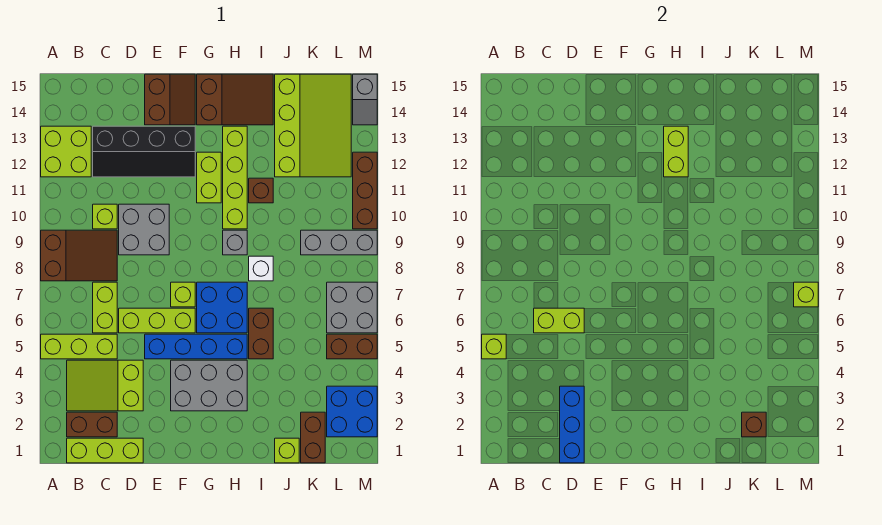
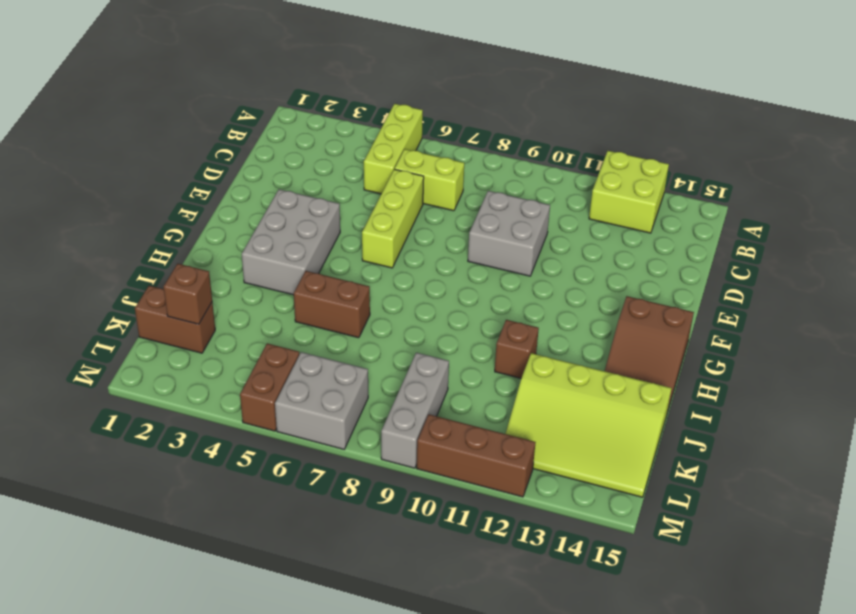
none -> brown 2x3 slope [41,230,117,281]
none -> lime 1x3 brick [67,438,143,463]
none -> brown 1x2 brick [67,412,117,437]
none -> lime 2x3 slope [67,360,143,411]

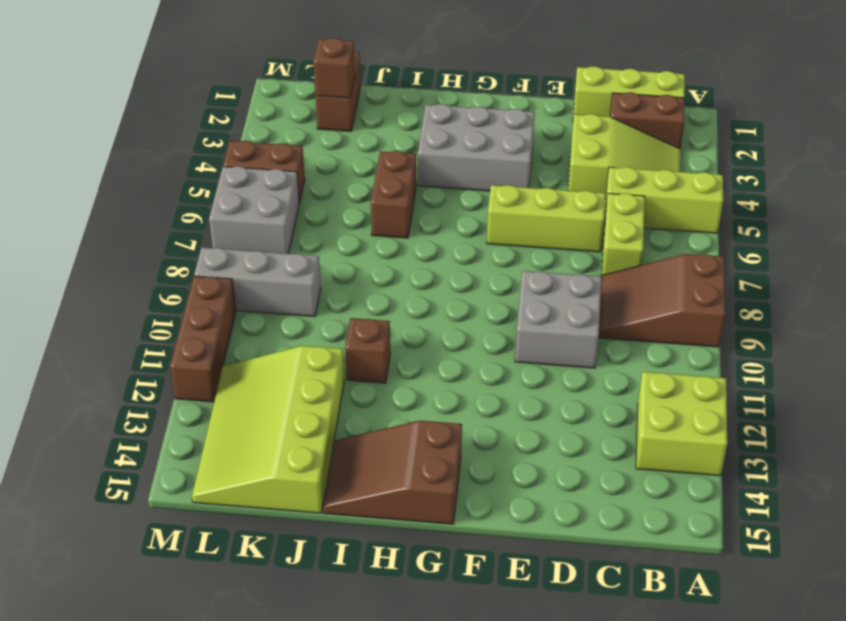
none -> lime 1x1 brick [93,204,117,229]
none -> black 2x4 slope [93,126,195,177]
none -> blue 1x4 brick [145,334,247,359]
none -> brown 2x2 slope [145,74,195,125]

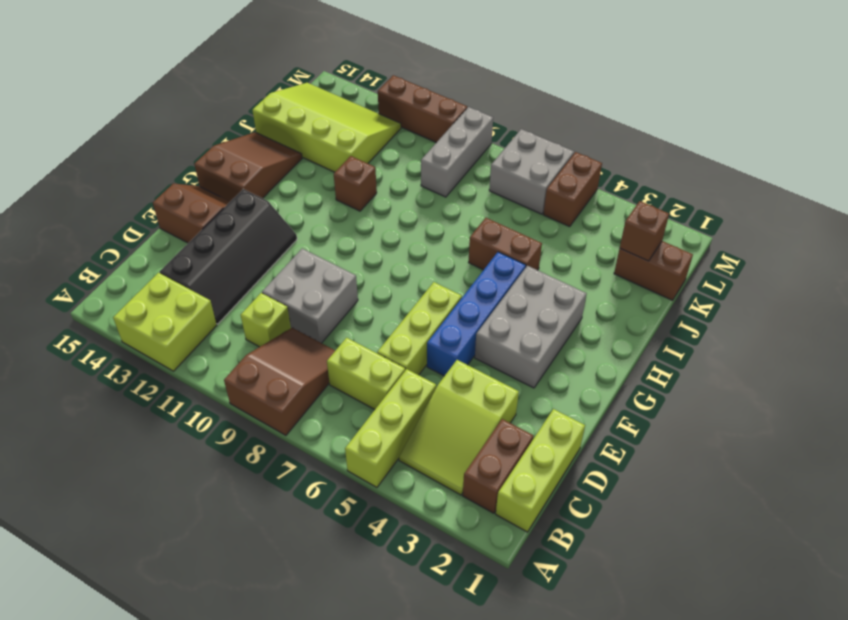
none -> lime 1x1 brick [171,282,195,307]
none -> blue 2x2 brick [197,282,247,333]
none -> lime 1x2 brick [197,152,221,203]
none -> grey 1x1 brick [223,230,247,255]

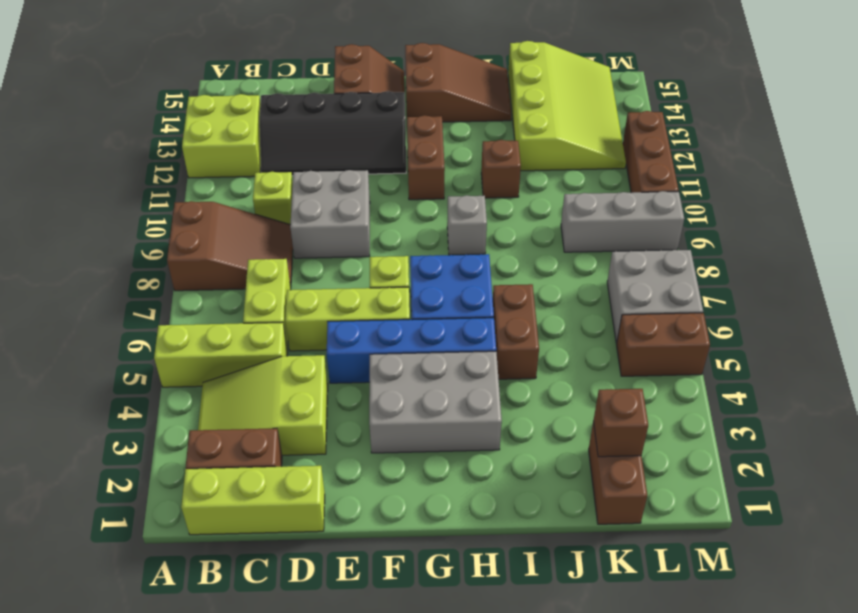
brown 1x2 brick [407,115,445,200] -> lime 1x2 brick [197,152,221,203]
none -> lime 1x4 brick [223,126,247,229]
none -> white 1x1 brick [249,256,273,281]
none -> lime 1x1 brick [275,438,299,463]
none -> blue 2x2 brick [327,386,377,437]

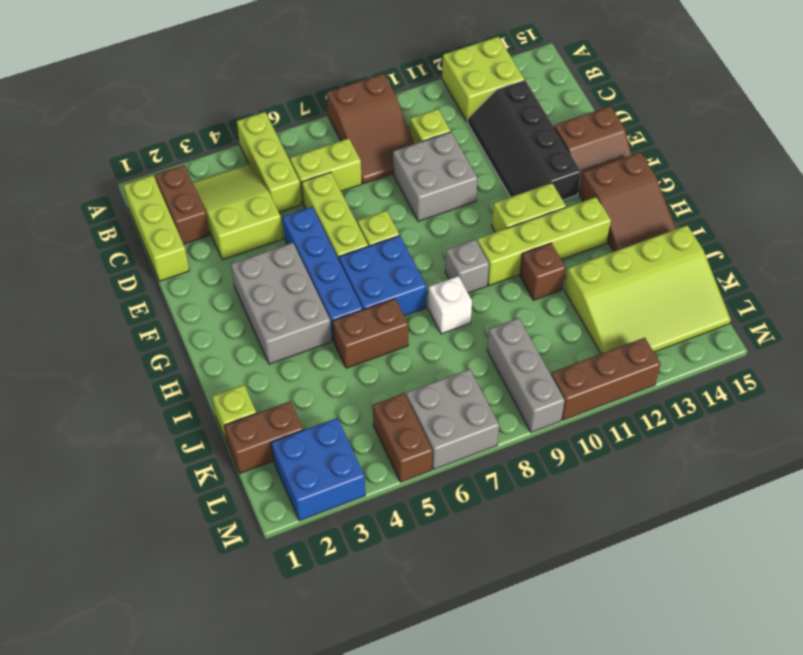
none -> grey 1x2 slope [353,74,377,125]
none -> lime 1x1 brick [482,334,506,359]
none -> lime 1x2 brick [534,308,584,333]
none -> blue 1x3 brick [560,386,584,463]

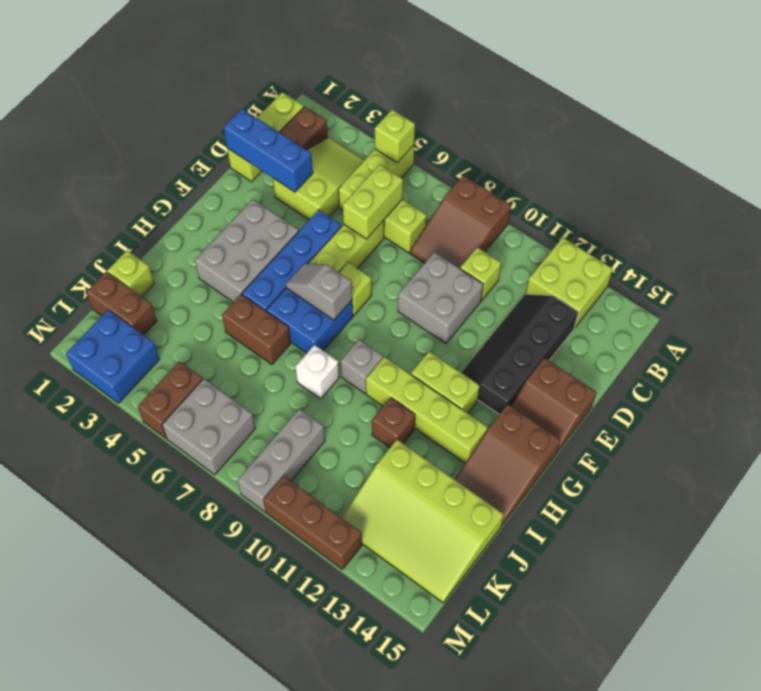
grey 1x2 slope [286,264,352,320] -> grey 1x2 slope moved to [353,74,377,125]
none -> lime 1x2 brick [664,126,688,177]
none -> brown 1x1 brick [742,412,766,437]
none -> lime 1x1 brick [794,282,818,307]

